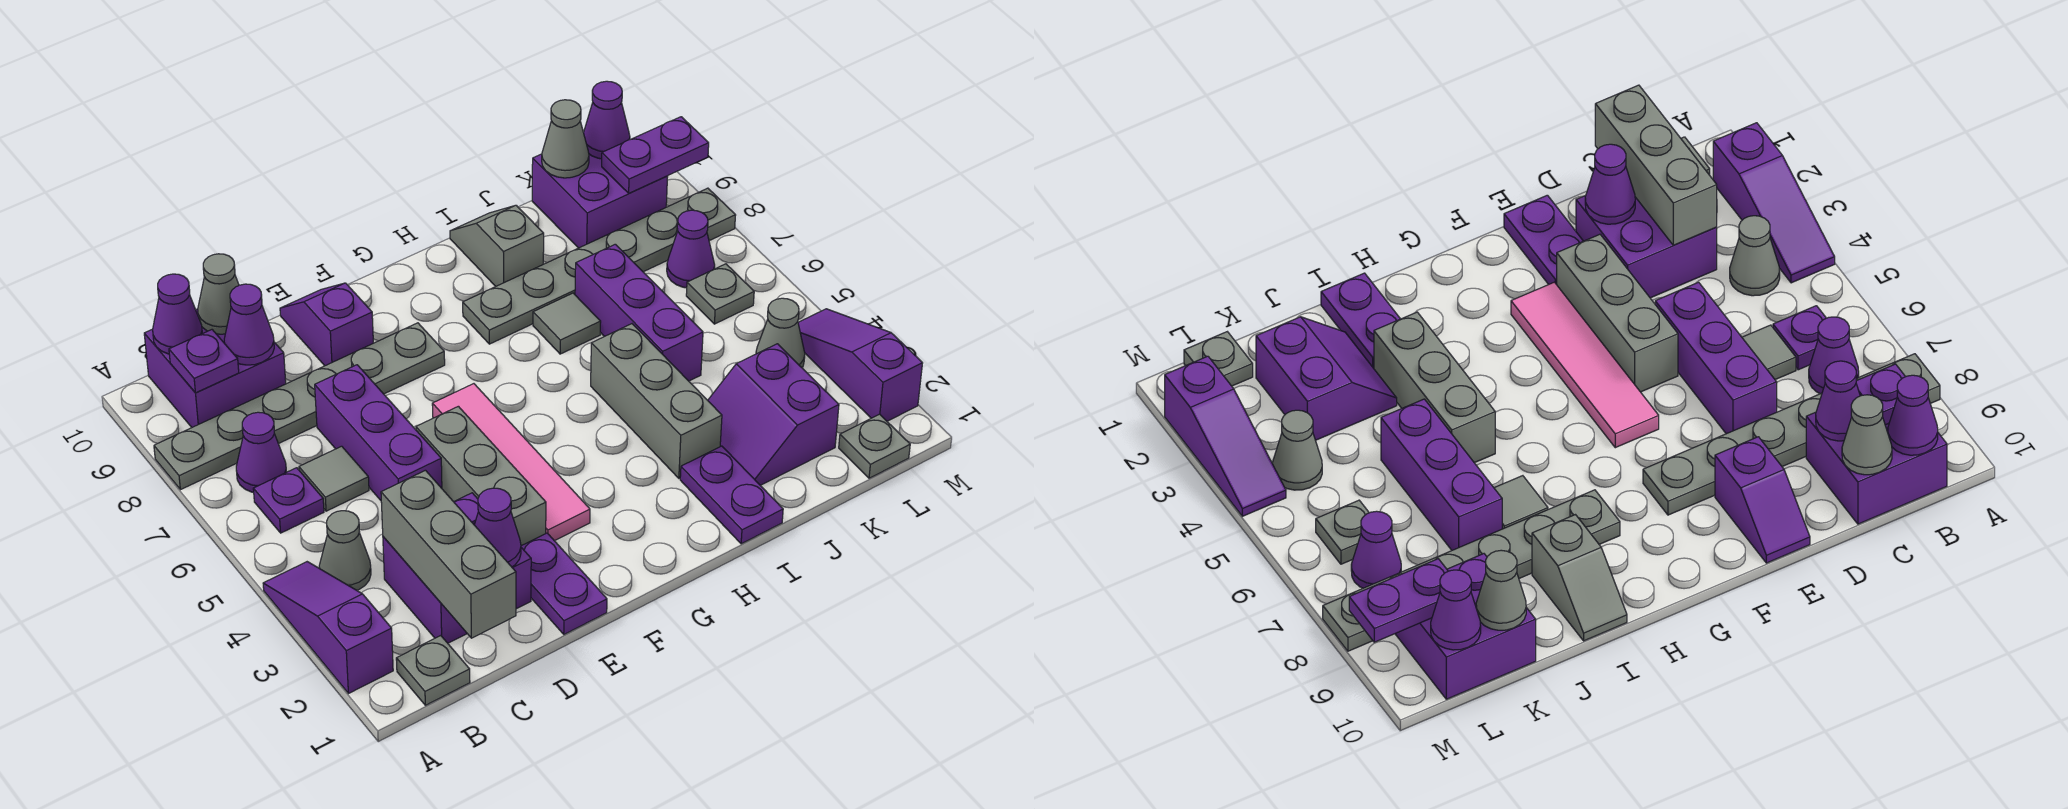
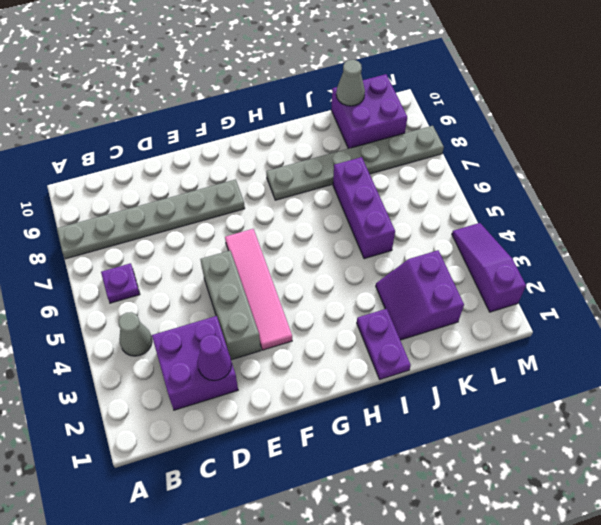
none -> purple 1x3 slope [263,562,393,693]
none -> grey 1x1 plate [396,636,470,705]
none -> purple 1x1 cone [236,412,286,492]
none -> purple 2x2 brick [144,309,286,427]

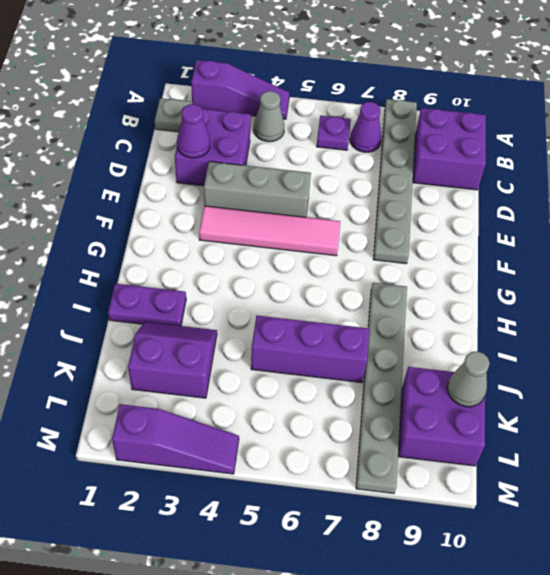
none -> grey 1x1 tile [299,446,369,511]
none -> purple 1x3 brick [315,365,442,500]
none -> purple 1x2 plate [521,533,607,634]
none -> purple 1x2 slope [280,283,373,366]

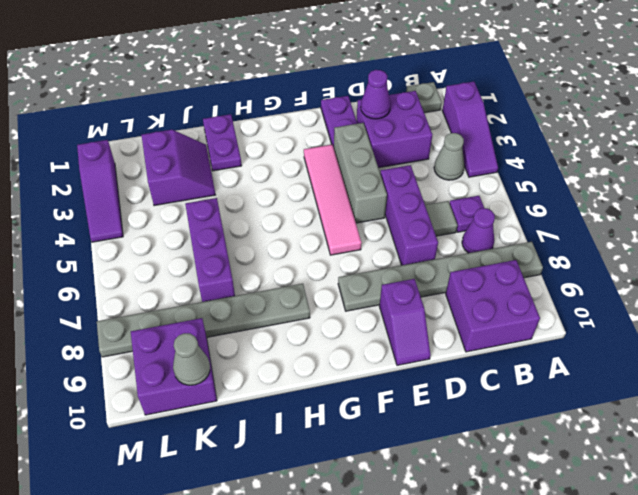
none -> grey 1x3 brick [591,324,722,478]
none -> grey 1x1 tile [533,293,601,354]
none -> grey 1x2 slope [450,205,544,286]
none -> grey 1x1 plate [839,414,910,478]

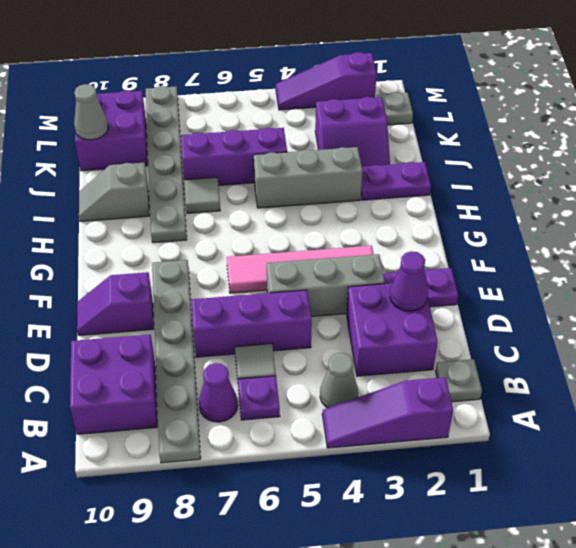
none -> grey 1x1 cone [756,298,805,367]
none -> grey 1x1 plate [686,264,754,324]
none -> purple 1x1 cone [667,210,715,288]
none -> purple 1x1 plate [169,330,239,393]

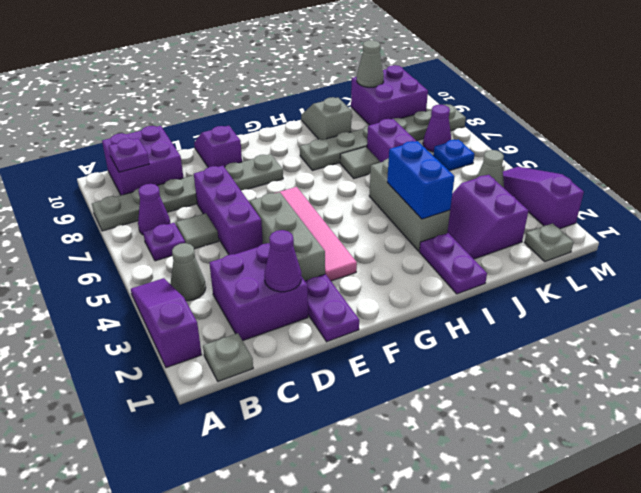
blue 1x2 brick [387,141,455,219] -> none
blue 1x1 plate [433,139,475,171] -> grey 1x1 plate [686,264,754,324]
none -> purple 1x1 cone [153,274,202,354]
none -> grey 1x3 brick [381,470,516,638]
none -> purple 1x1 cone [224,284,274,365]
none -> grey 1x1 cone [198,254,239,334]

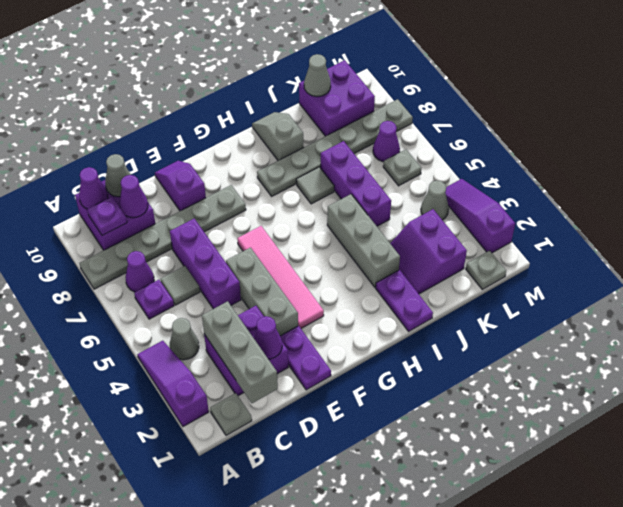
none -> purple 1x2 plate [602,117,709,193]
none -> purple 1x1 cone [584,81,630,159]

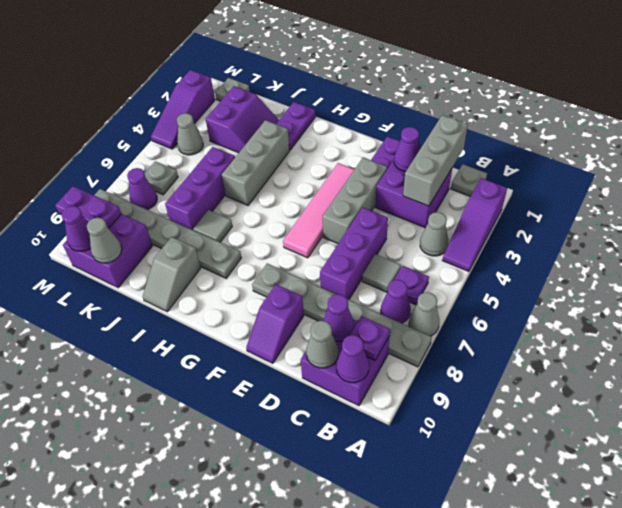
grey 1x1 cone [409,292,439,336] -> none

